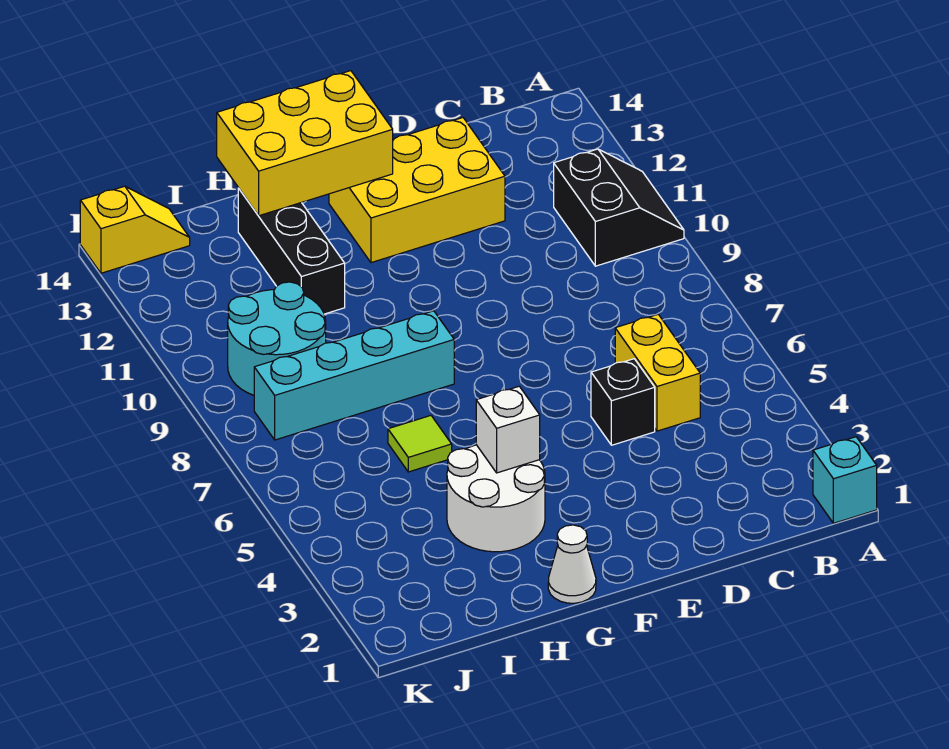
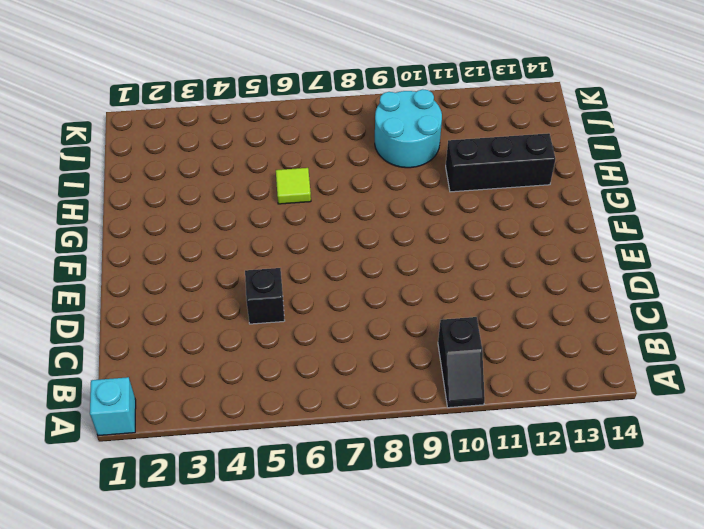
black 1x2 slope [438,317,485,408] -> black 2x2 slope [554,149,684,266]
none -> yellow 1x2 brick [615,314,700,431]
none -> yellow 2x3 brick [329,118,505,263]
none -> white 1x1 cone [548,525,596,603]

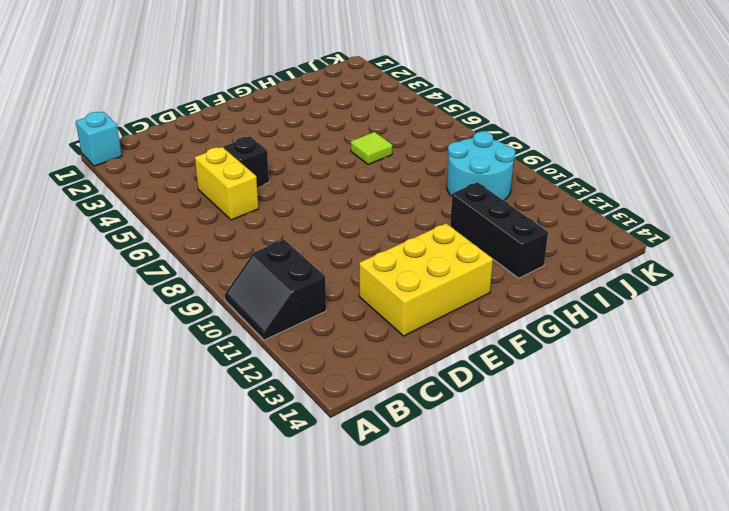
none -> white 1x1 cone [548,525,596,603]
none -> white 2x2 round brick [447,445,545,552]
none -> cyan 1x4 brick [254,311,454,440]

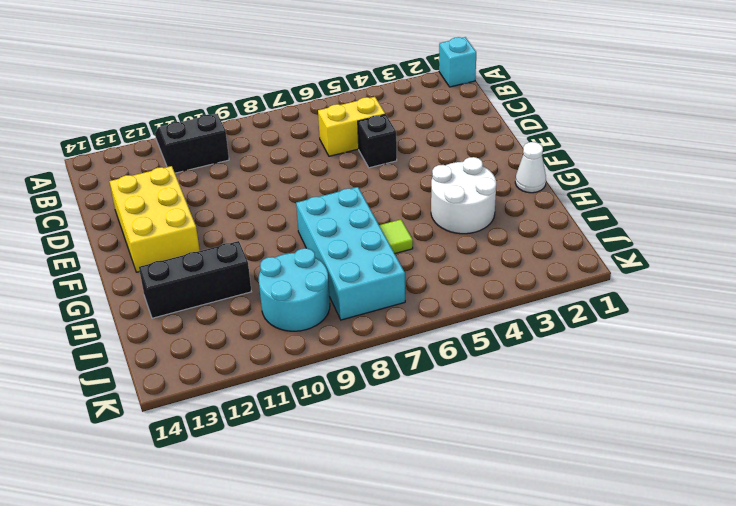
cyan 2x4 brick [296,187,405,320] -> cyan 1x4 brick [254,311,454,440]
none -> yellow 1x2 slope [80,186,190,273]
none -> yellow 2x3 brick [217,71,393,216]
none -> white 1x1 brick [476,386,540,473]

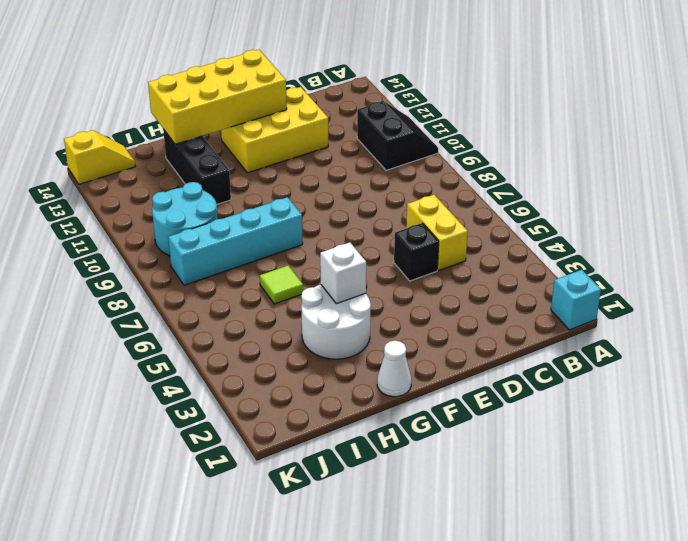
yellow 2x4 brick [148,50,287,144] -> yellow 2x3 brick [217,71,393,216]

